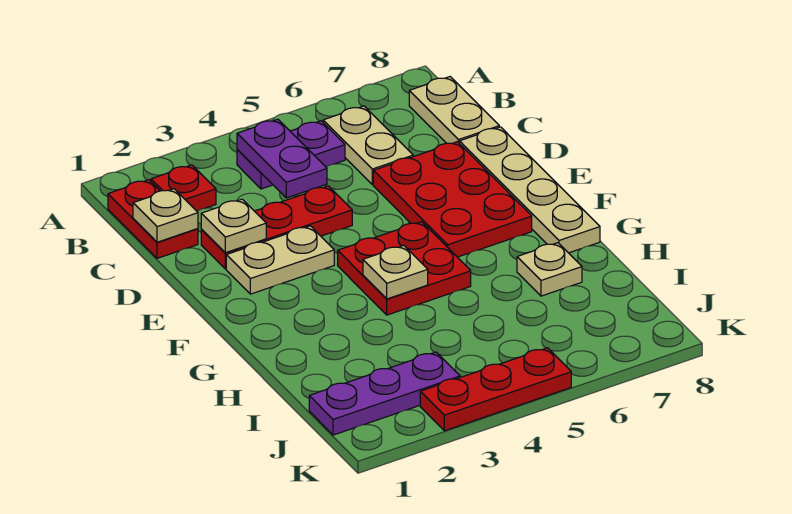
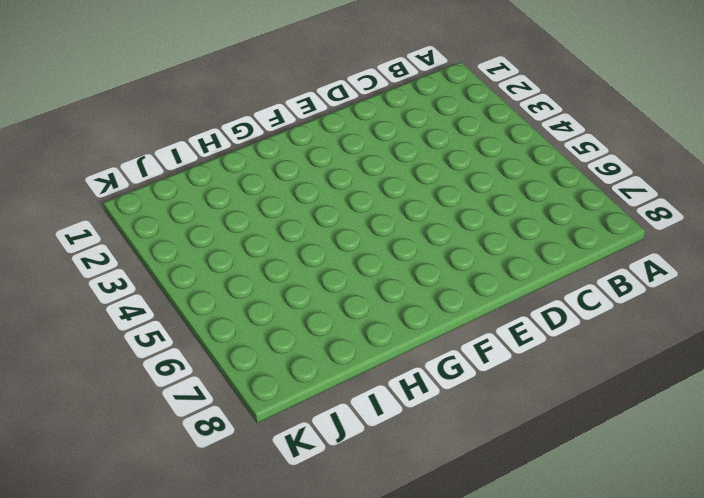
none -> red 1x2 plate [108,180,198,258]
none -> red 1x1 plate [151,165,216,211]
none -> purple 1x2 plate [237,121,345,189]

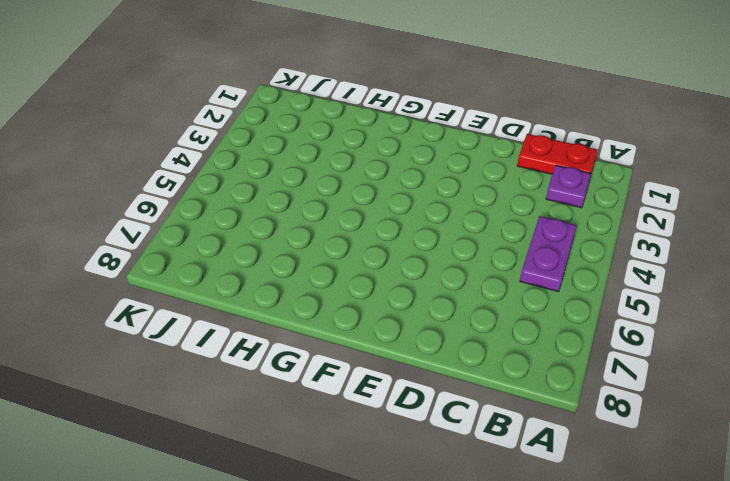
purple 1x1 plate [546,165,591,208] -> red 1x1 plate [151,165,216,211]
none -> tan 1x2 plate [323,106,413,185]
none -> tan 1x2 plate [409,77,499,144]
none -> red 1x3 plate [201,186,352,269]

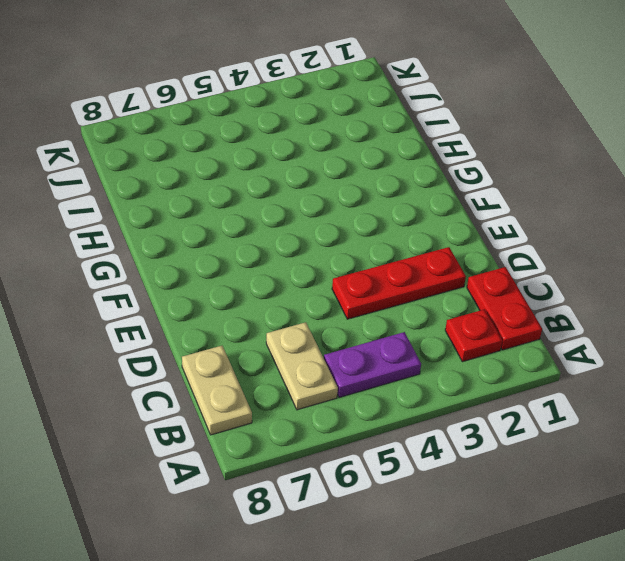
none -> red 2x3 plate [373,142,532,257]
none -> tan 1x4 plate [460,127,600,253]
none -> tan 1x2 plate [226,226,334,294]

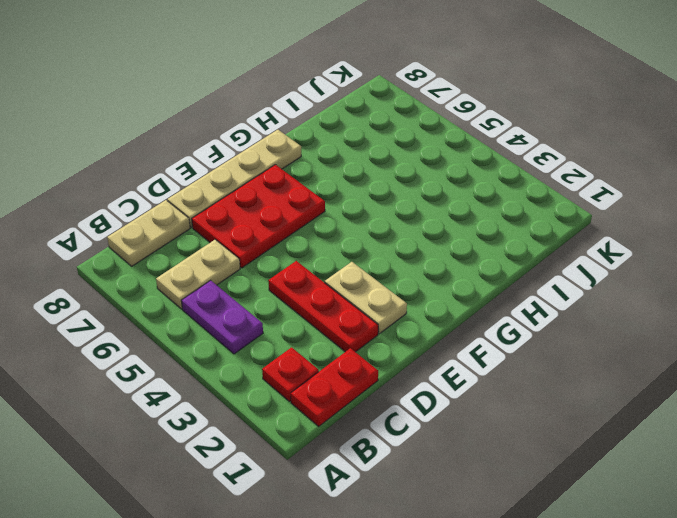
none -> red 2x2 plate [338,222,471,315]
none -> tan 1x1 plate [517,243,582,296]
none -> purple 1x3 plate [309,352,460,435]

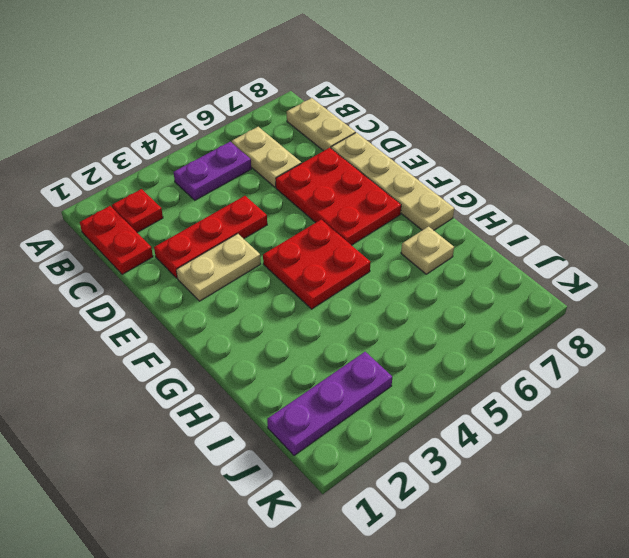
none -> red 1x3 plate [420,348,571,431]
none -> purple 1x2 plate [237,119,327,198]
none -> tan 1x1 plate [133,189,198,242]

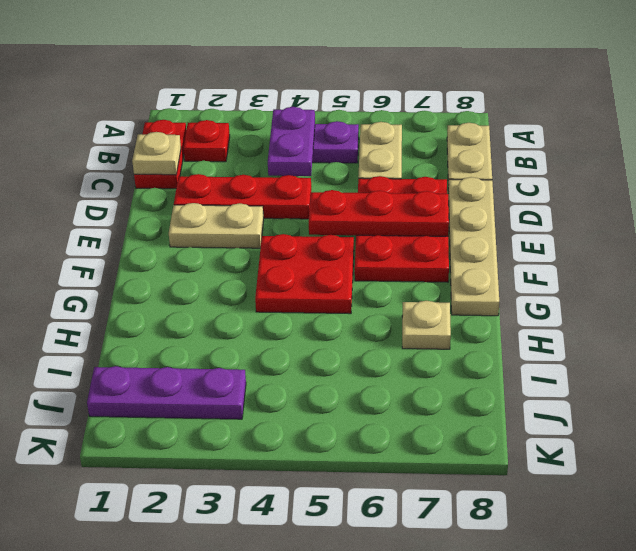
red 1x3 plate [309,190,449,236] -> red 1x3 plate moved to [420,348,571,431]
none -> tan 1x1 plate [201,199,266,253]
none -> tan 1x1 plate [363,245,428,299]

